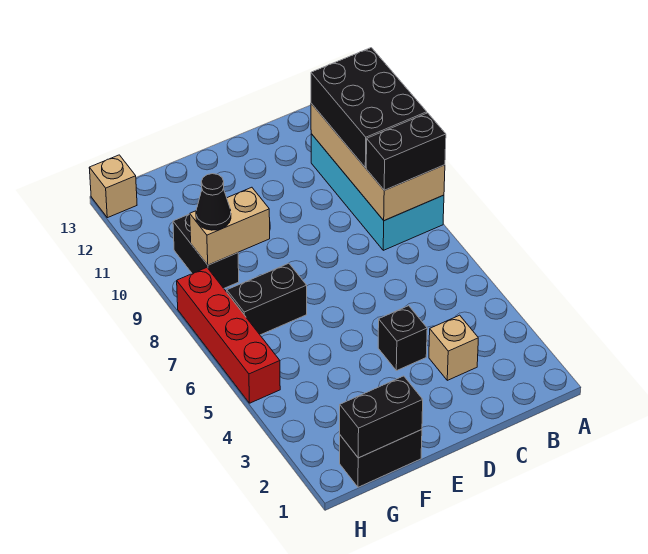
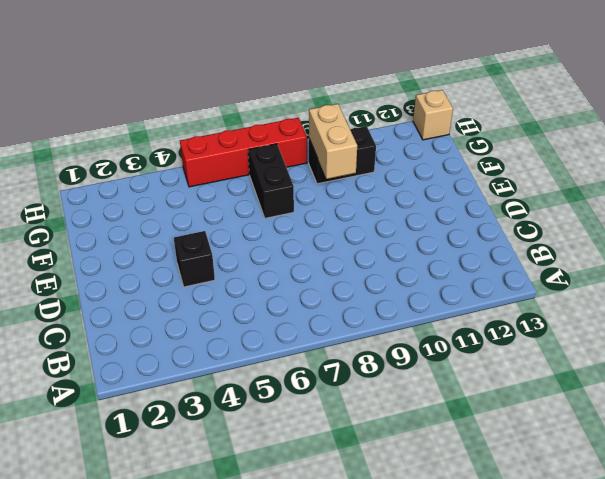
none -> cyan 2x4 brick [311,134,444,250]
none -> tan 1x1 brick [429,315,478,380]
none -> black 1x2 brick [340,430,422,487]

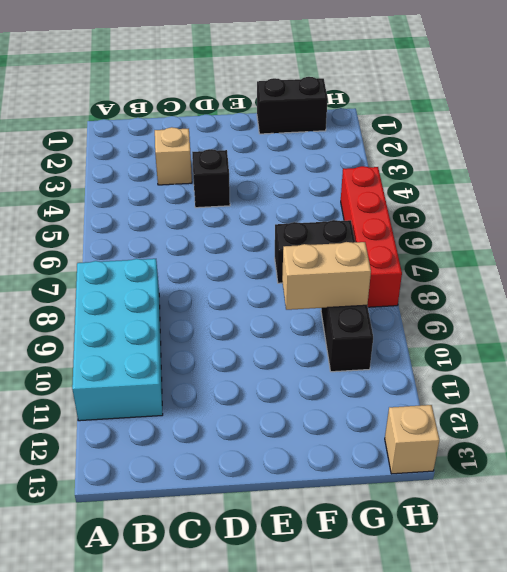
none -> tan 2x4 brick [311,103,445,221]
none -> black 1x2 brick [340,376,423,458]
none -> black 1x2 brick [366,113,446,190]

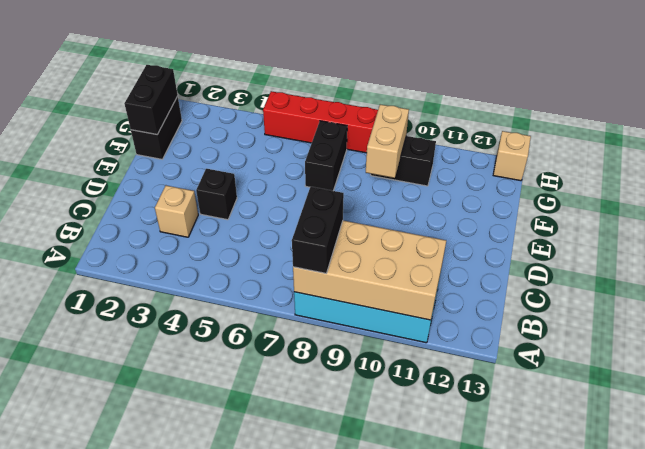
none -> black 2x3 brick [311,48,427,168]
none -> black 1x1 cone [196,174,231,230]

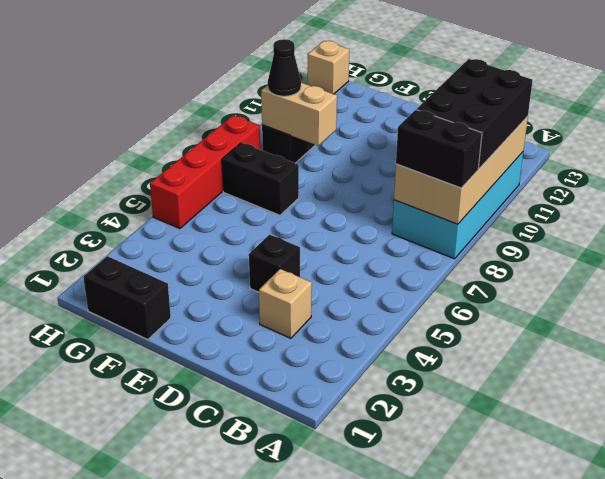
none -> black 1x2 brick [340,376,423,458]

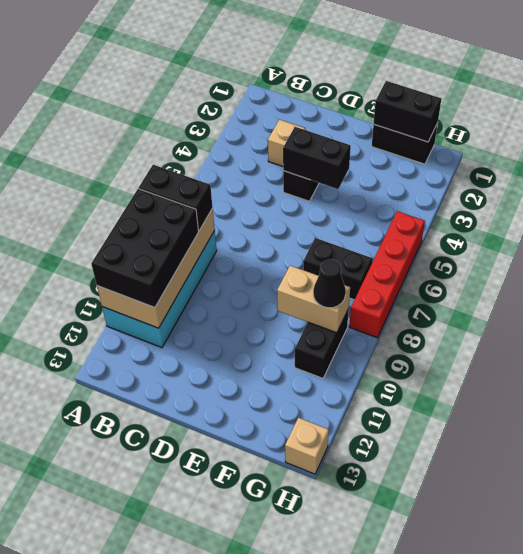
black 1x2 brick [283,127,351,189] -> none

